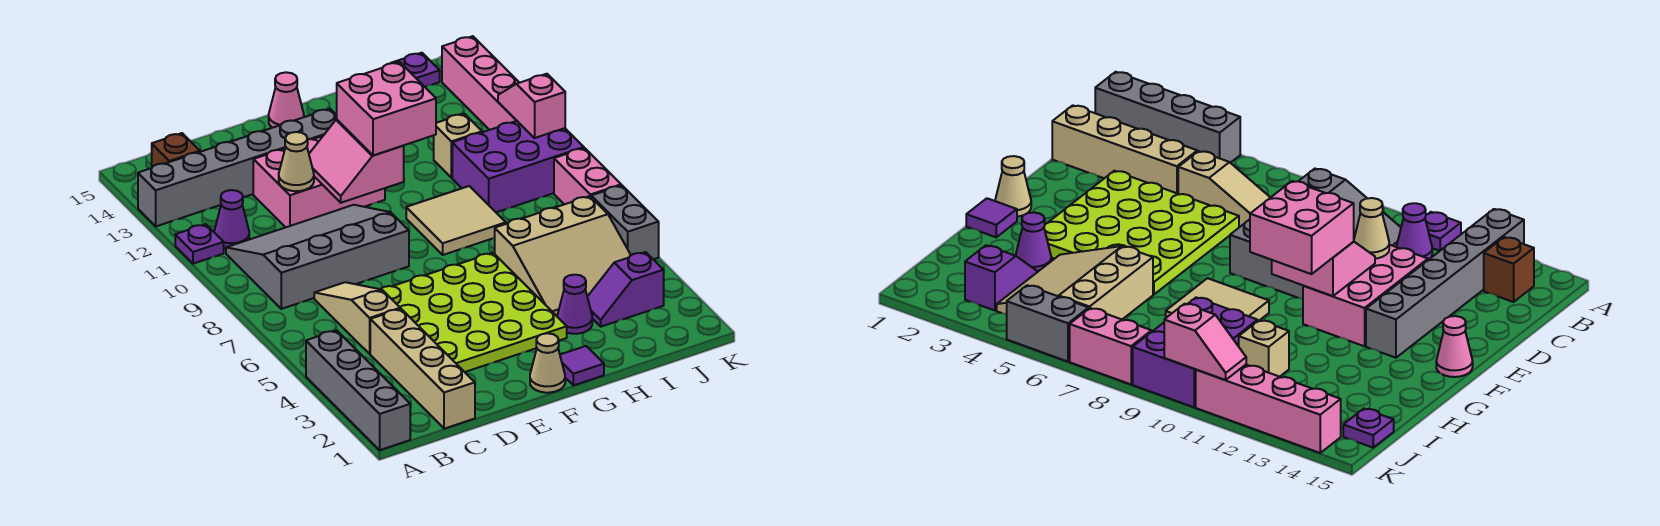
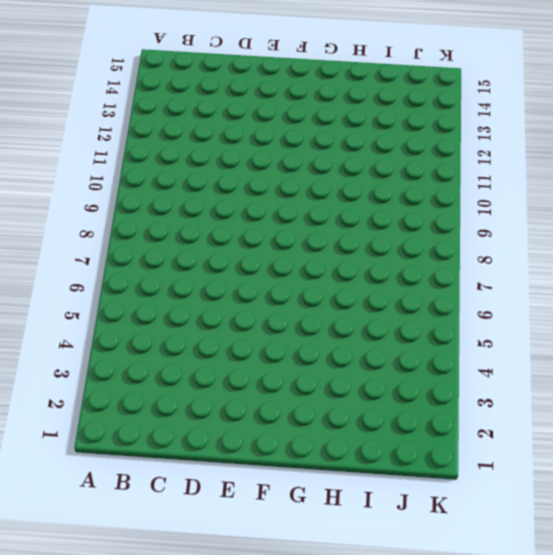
none -> grey 1x4 brick [306,330,410,450]
none -> purple 1x1 plate [175,224,224,264]
none -> grey 1x6 brick [138,109,337,226]

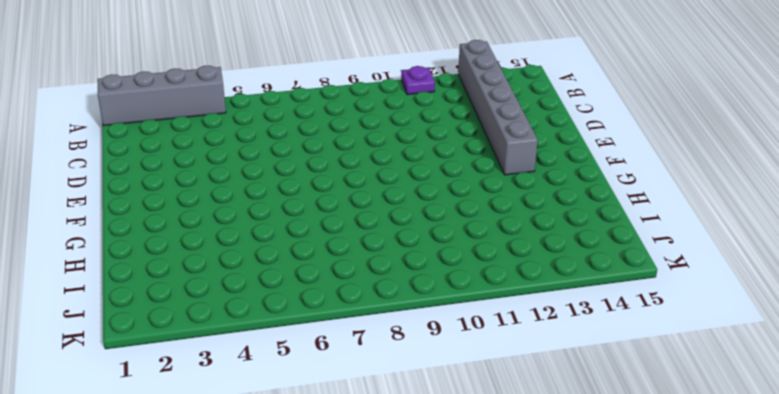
none -> grey 3x4 slope [226,205,409,309]
none -> purple 1x1 cone [214,190,249,249]
none -> brown 1x1 brick [152,133,200,167]

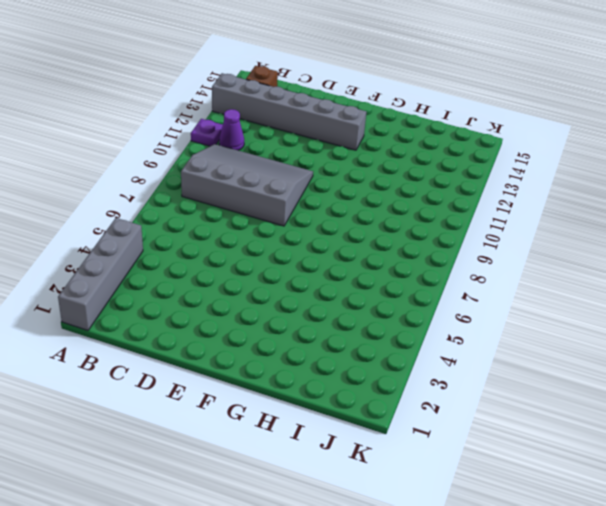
none -> tan 1x4 brick [370,309,475,429]
none -> tan 1x3 slope [314,282,400,354]
none -> lime 4x4 plate [381,253,567,372]

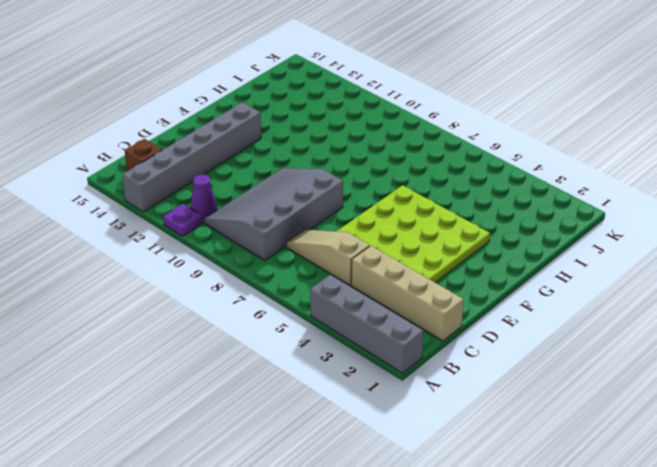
none -> pink 2x3 brick [253,136,385,227]
none -> tan 1x1 cone [530,333,565,393]
none -> pink 1x1 cone [269,72,304,128]

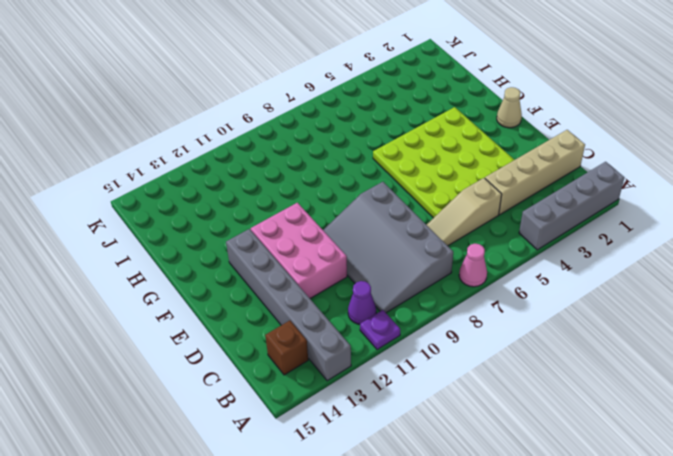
pink 1x1 cone [459,244,487,287] -> pink 1x1 cone moved to [269,72,304,128]
none -> purple 1x1 tile [560,346,604,385]
none -> tan 2x2 tile [406,186,506,255]
none -> purple 1x1 cone [557,275,592,334]

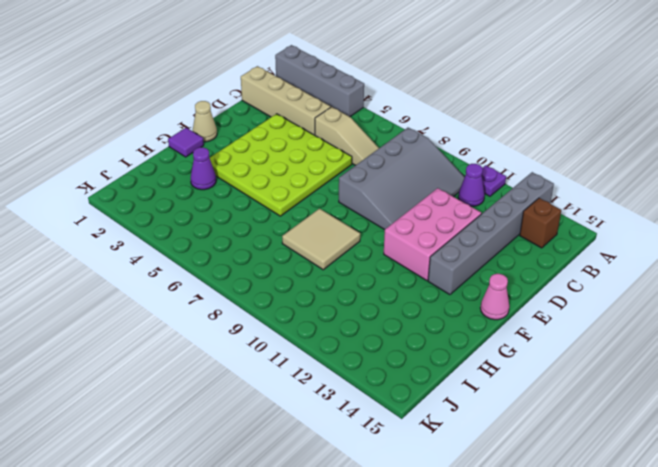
none -> tan 3x3 slope [495,196,631,316]
none -> purple 1x2 slope [587,252,664,327]
none -> purple 2x3 brick [452,121,584,212]

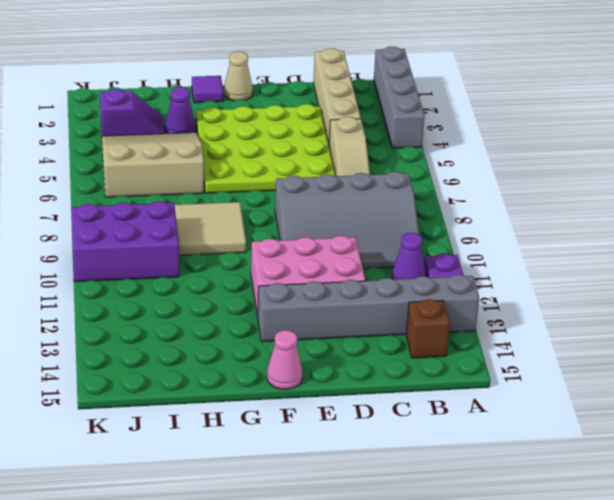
none -> tan 1x1 brick [434,114,482,178]
none -> purple 1x1 plate [392,53,440,87]
none -> grey 1x2 brick [591,185,659,259]

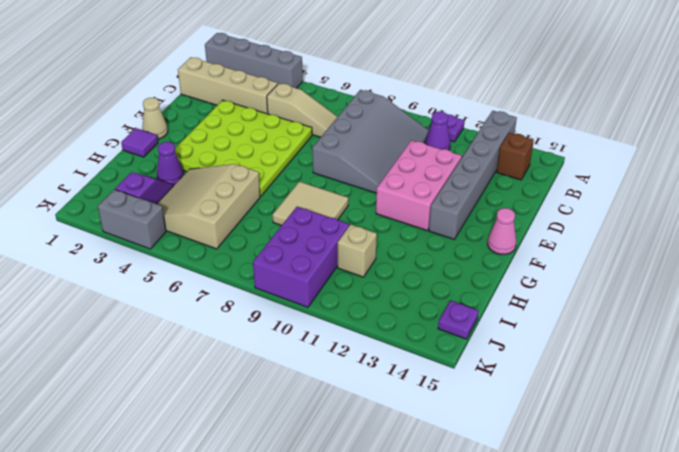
grey 1x2 brick [98,189,166,249] -> grey 1x2 brick moved to [591,185,659,259]
none -> pink 1x2 brick [554,148,621,204]
none -> pink 1x4 brick [442,36,519,130]
none -> tan 1x1 cone [279,132,314,191]

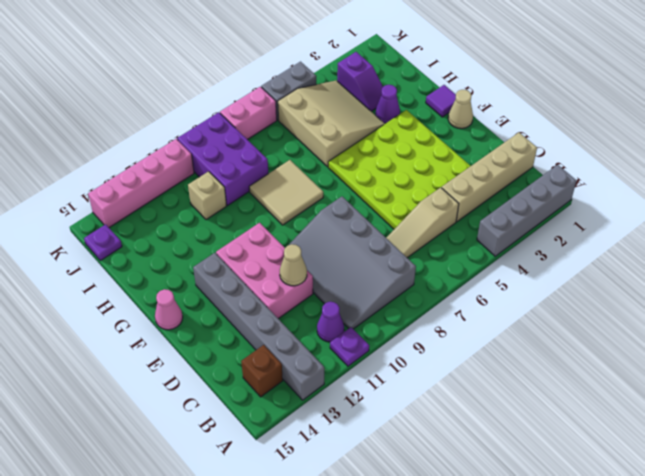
none -> pink 2x2 slope [309,120,404,203]
none -> pink 1x2 slope [498,74,565,138]
none -> pink 2x2 brick [337,62,436,156]

